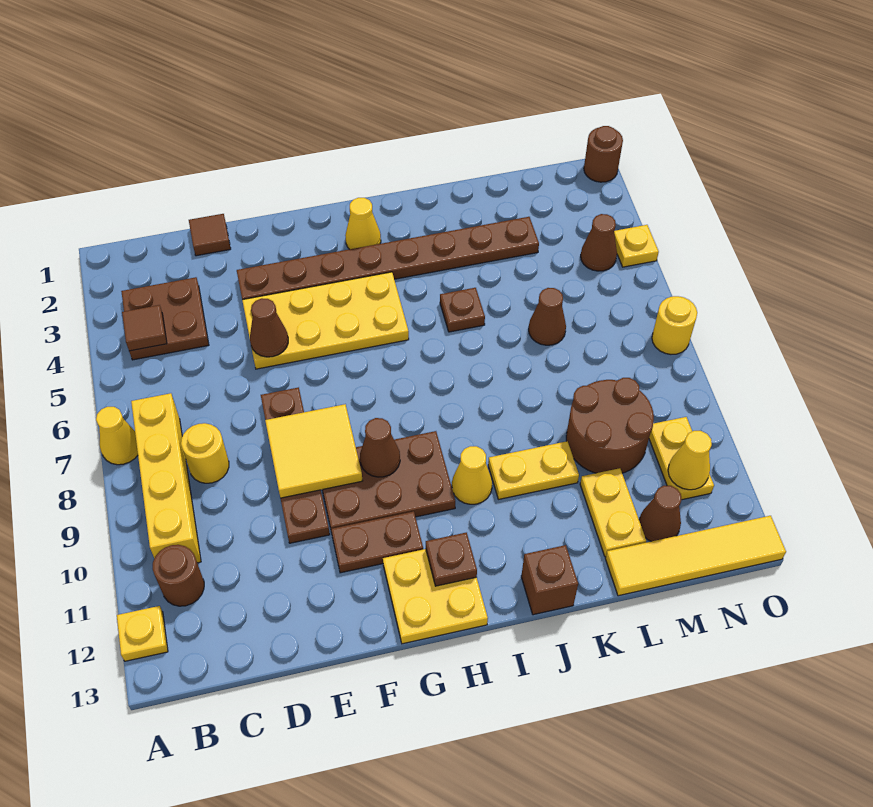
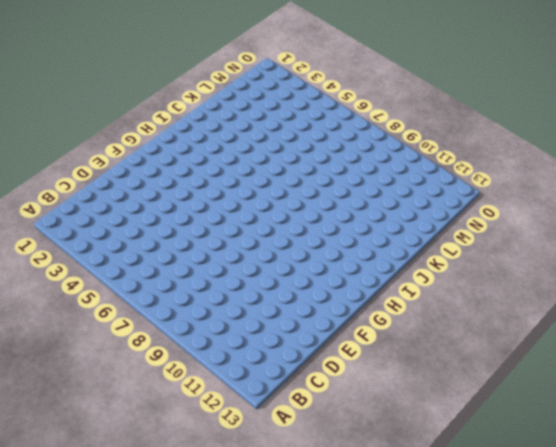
none -> yellow 1x1 cone [96,407,138,465]
none -> yellow 1x1 plate [117,606,168,661]
none -> brown 2x2 plate [121,277,209,360]
none -> yellow 1x4 brick [131,393,201,563]

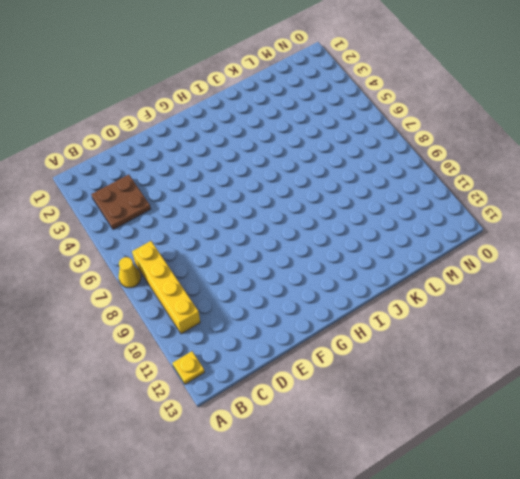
none -> brown 1x1 round brick [153,545,204,606]
none -> yellow 1x1 round brick [181,423,229,483]
none -> brown 1x1 tile [189,214,231,256]
none -> brown 1x8 plate [237,217,539,300]

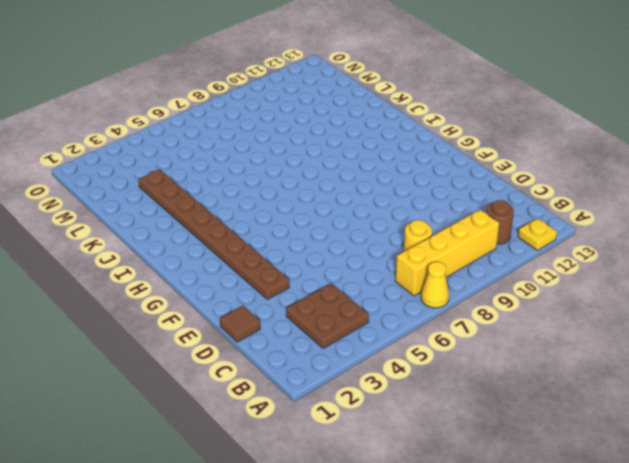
none -> yellow 2x4 plate [242,272,409,369]
none -> brown 1x4 plate [261,387,330,543]
none -> brown 2x3 plate [322,431,455,529]
none -> brown 1x2 plate [331,511,423,573]

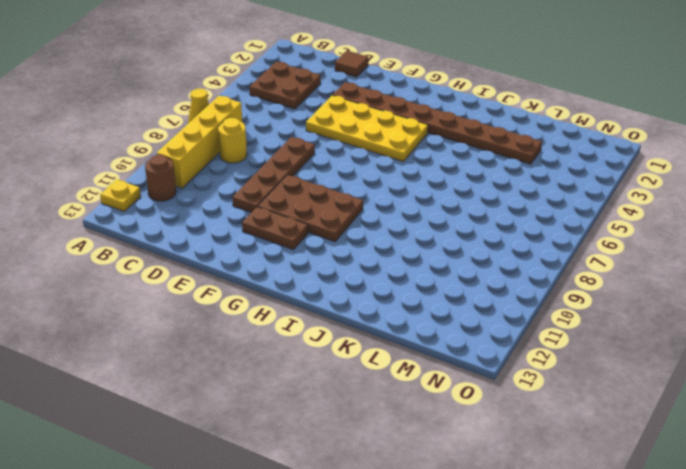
none -> yellow 2x2 plate [383,549,488,644]
none -> yellow 1x1 cone [345,198,381,249]
none -> yellow 1x1 cone [452,446,492,504]
none -> brown 1x1 plate [440,288,485,332]

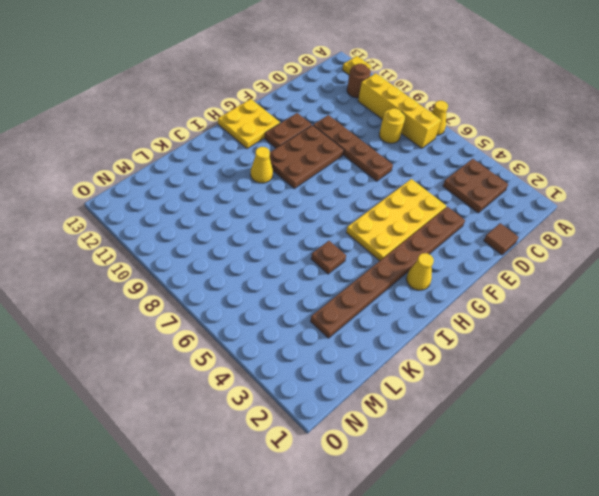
none -> yellow 1x2 plate [488,441,579,499]
none -> brown 1x1 brick [521,545,578,615]
none -> brown 1x1 cone [529,288,566,345]
none -> brown 2x2 round brick [566,378,654,473]

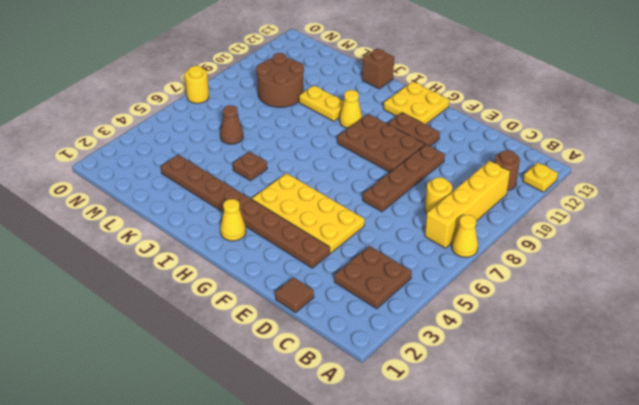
none -> yellow 1x2 plate [580,468,646,557]
none -> yellow 1x4 tile [605,516,786,596]
none -> brown 1x1 cone [639,485,681,541]
none -> brown 1x1 cone [581,214,617,271]

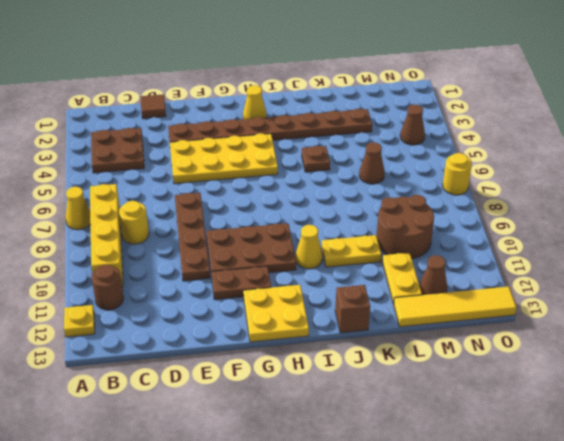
none -> yellow 1x2 plate [649,417,714,500]
none -> brown 1x1 round brick [584,126,623,182]
none -> yellow 1x1 plate [614,225,659,267]
none -> brown 1x1 tile [122,305,167,351]

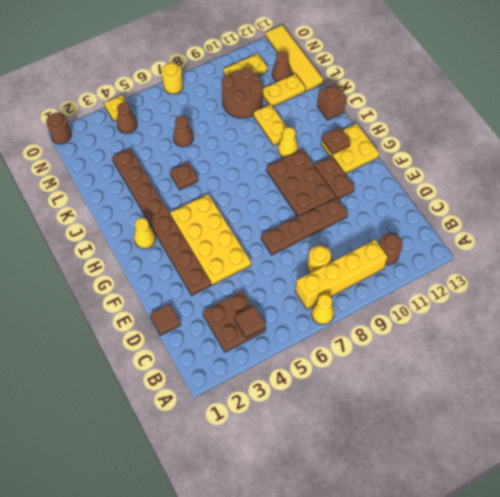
none -> yellow 1x1 plate [117,606,168,661]
none -> brown 1x1 cone [250,298,288,357]
none -> yellow 2x2 tile [265,404,363,498]
none -> brown 1x1 cone [360,418,400,477]

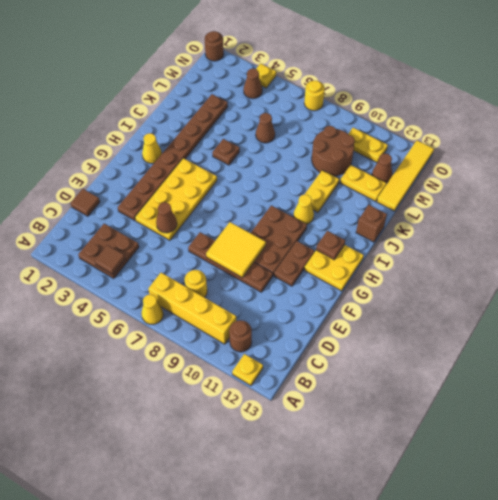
none -> brown 1x1 cone [360,418,400,477]
none -> yellow 1x1 cone [668,431,712,490]

